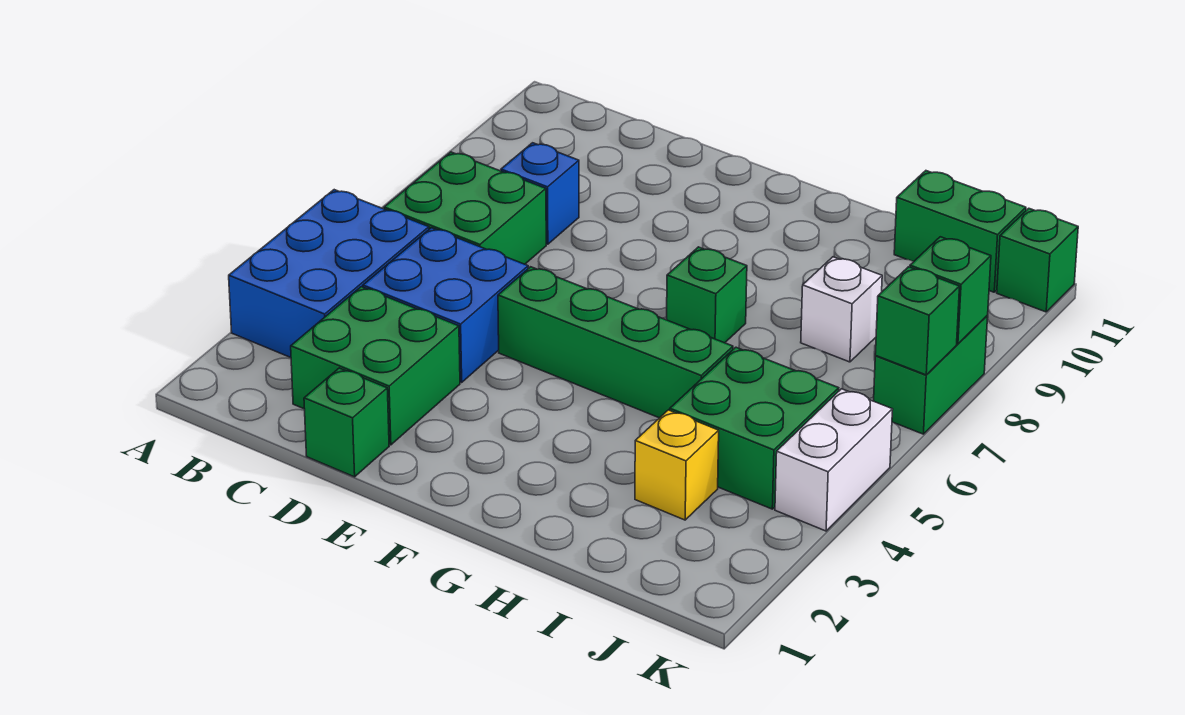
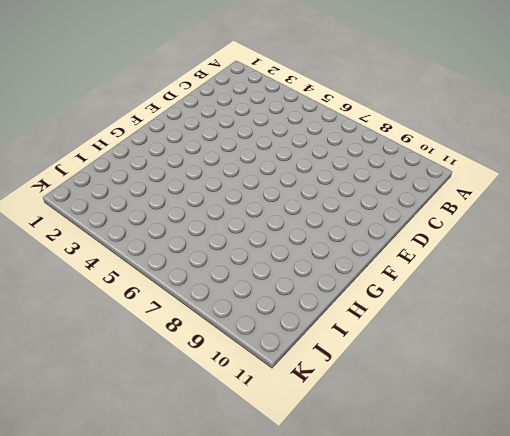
none -> blue 2x3 brick [229,190,429,358]
none -> green 2x2 brick [384,152,546,264]
none -> green 2x2 brick [291,287,460,445]

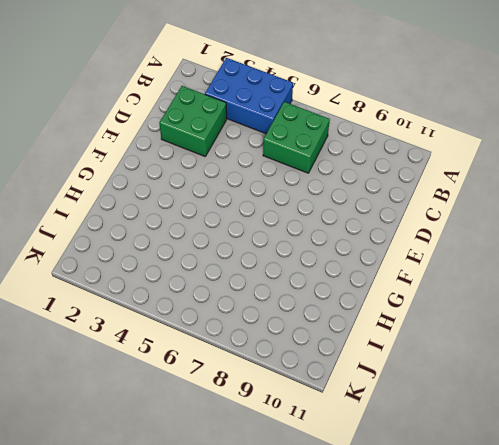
none -> blue 2x2 brick [363,228,528,382]
none -> blue 1x1 brick [501,143,579,244]
none -> green 1x1 brick [304,368,389,477]

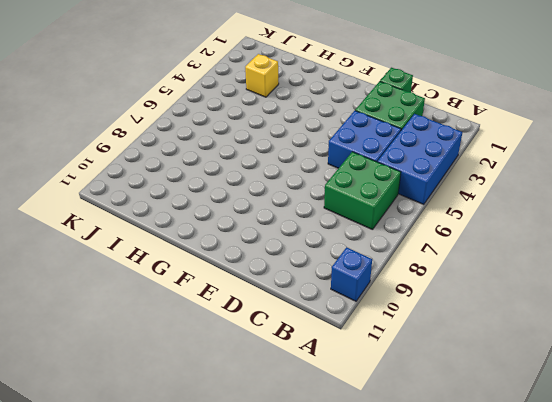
blue 1x1 brick [331,247,372,301] -> blue 1x1 brick moved to [501,143,579,244]
none -> green 1x4 brick [498,267,733,418]
none -> green 1x1 brick [667,247,747,343]
none -> green 2x2 brick [670,347,839,509]

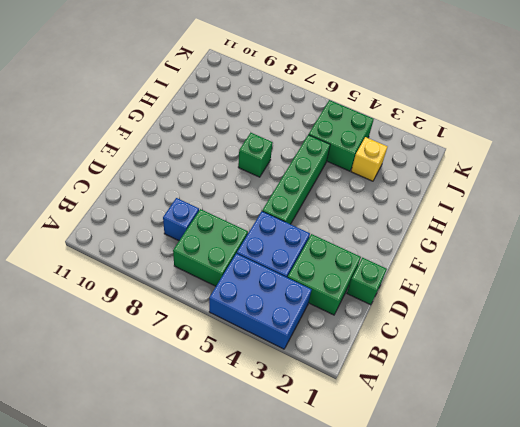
none -> white 1x1 brick [801,257,882,362]
none -> green 1x2 brick [894,171,1026,292]
none -> white 1x2 brick [775,389,893,531]

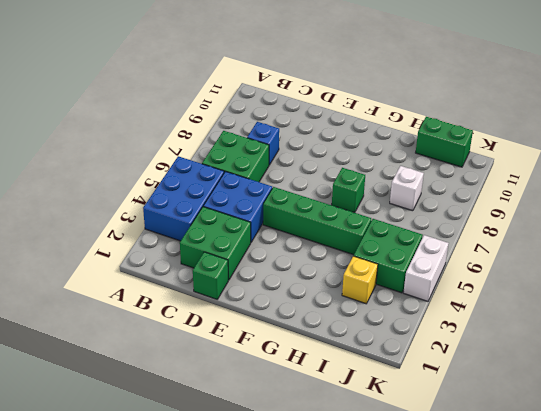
none -> green 1x2 brick [874,316,988,434]
none -> green 1x1 brick [997,208,1078,312]
none -> green 1x1 brick [875,267,960,375]

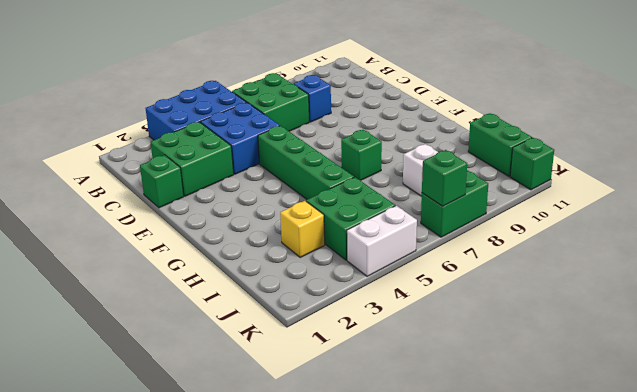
none -> green 1x1 brick [910,237,991,344]

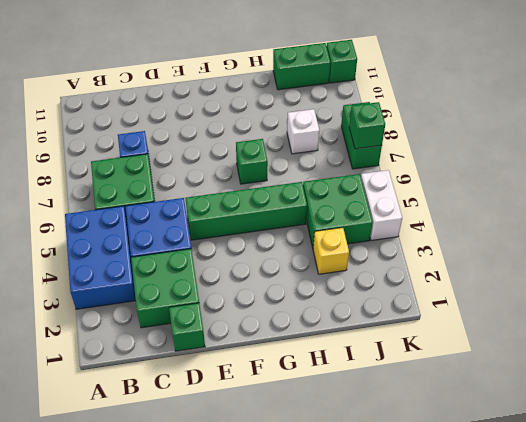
none -> green 1x1 brick [910,237,991,344]

